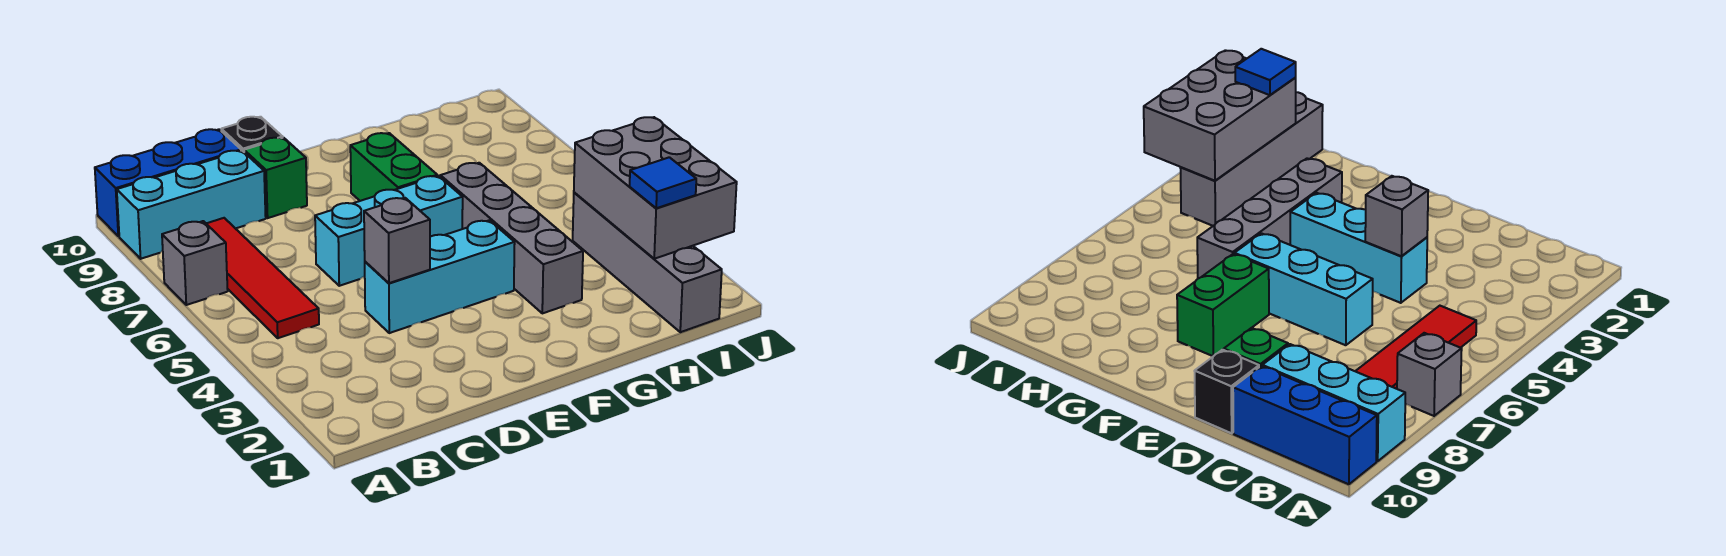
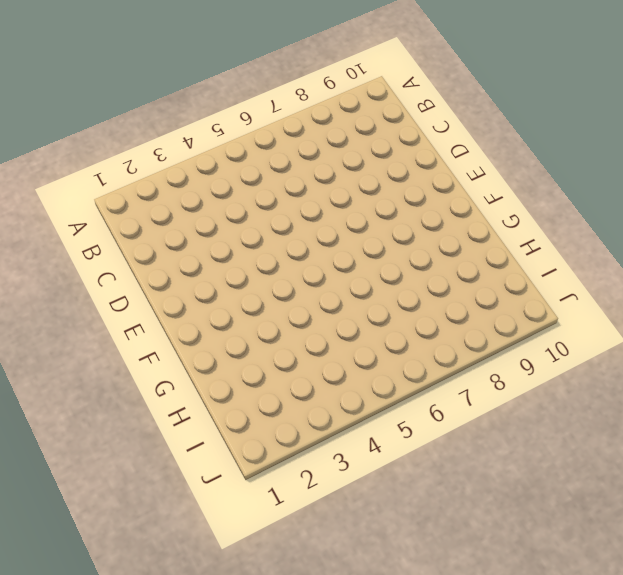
none -> grey 1x1 brick [162,221,228,305]
none -> cyan 1x3 brick [117,151,266,259]
none -> blue 1x3 brick [95,129,241,236]

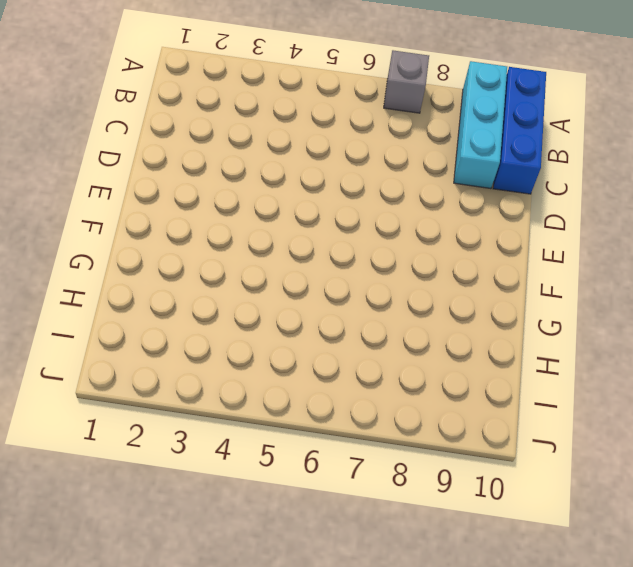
none -> red 1x4 tile [206,218,319,338]
none -> cyan 1x3 brick [365,220,515,333]
none -> cyan 1x3 brick [315,176,463,286]

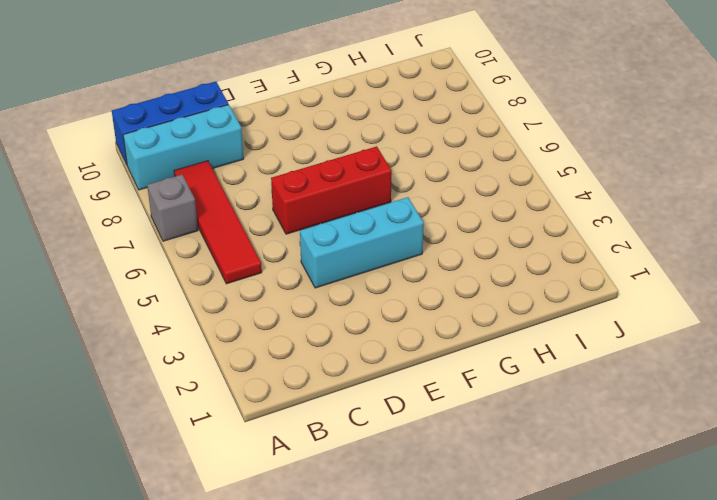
red 1x3 brick [271,146,392,234] -> cyan 1x3 brick [315,176,463,286]
none -> green 1x1 brick [244,138,307,218]
none -> black 1x1 brick [221,117,283,152]
none -> green 1x2 brick [350,133,437,201]

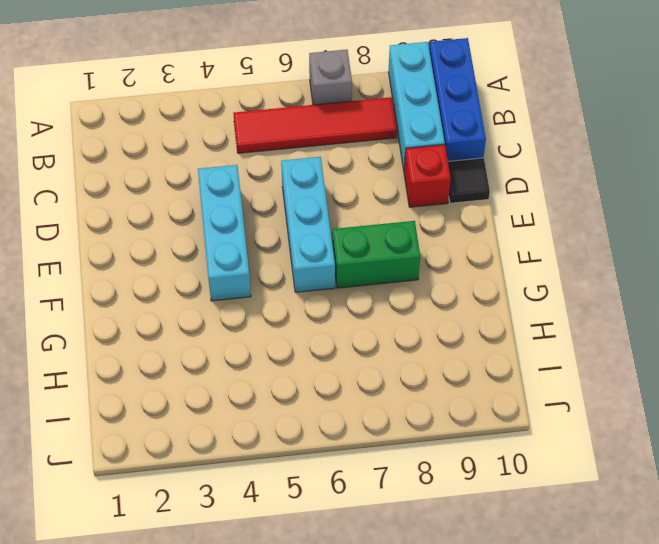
red 1x1 brick [404,145,451,207] -> green 1x1 brick [244,138,307,218]
black 1x1 tile [448,158,490,203] -> black 1x1 brick [221,117,283,152]
none -> grey 1x4 brick [440,163,583,313]
none -> grey 1x4 brick [573,192,722,332]
none -> grey 1x1 brick [364,198,430,283]

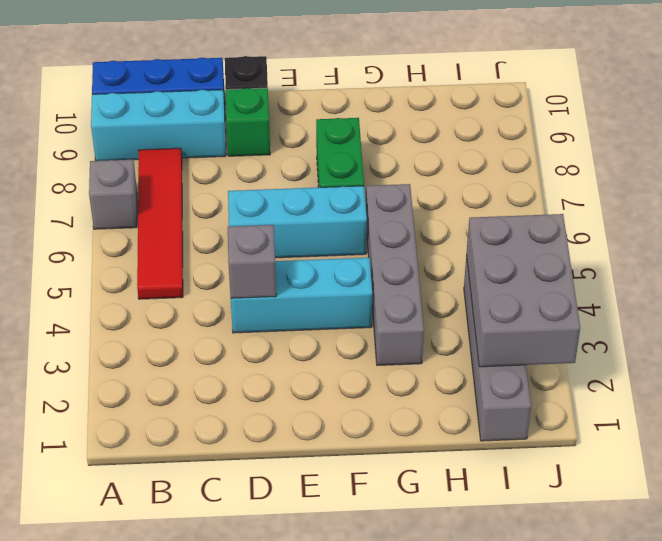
none -> blue 1x1 tile [630,157,696,208]

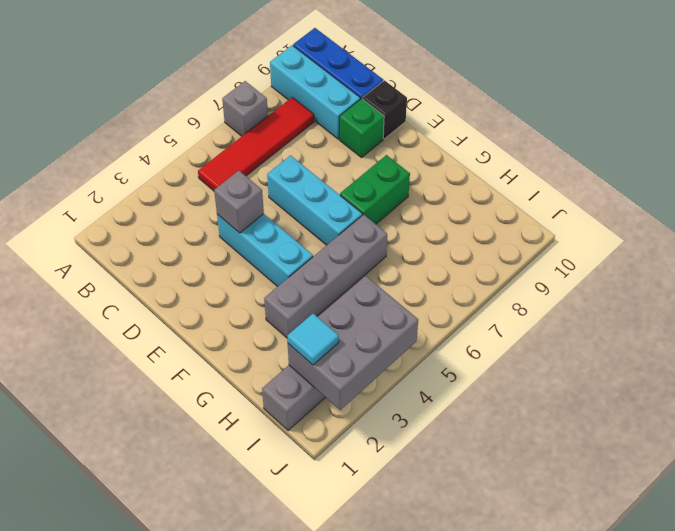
cyan 1x1 tile [287,314,339,365] -> blue 1x1 tile [630,157,696,208]

